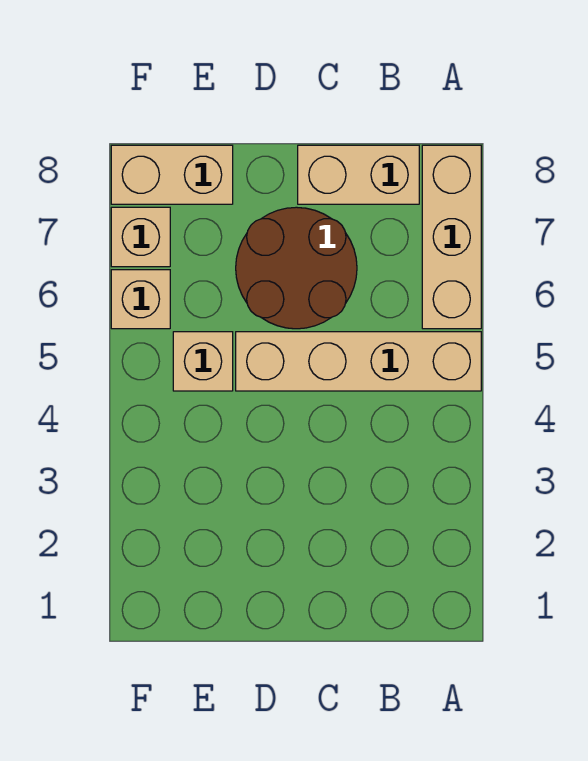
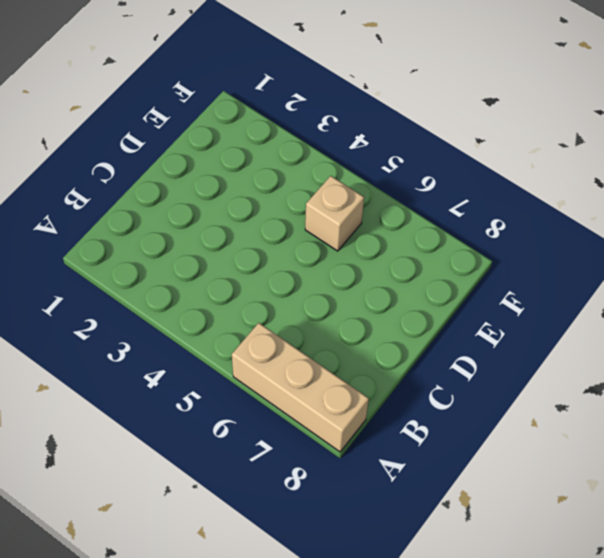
none -> tan 1x4 brick [236,332,481,391]
none -> tan 1x2 brick [298,145,419,204]

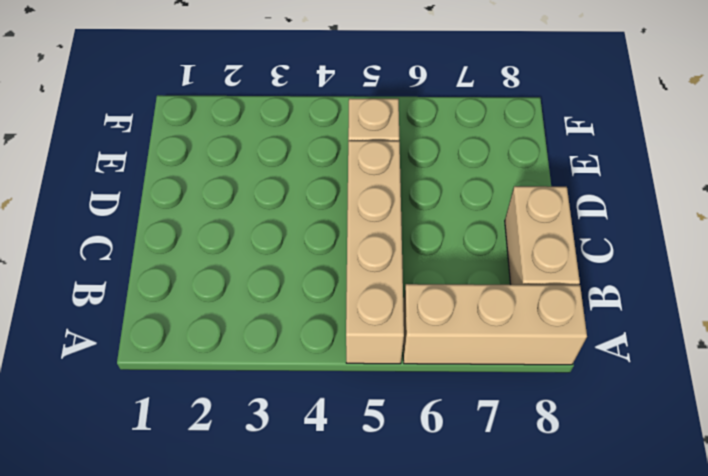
none -> brown 2x2 round brick [236,207,357,329]
none -> tan 1x2 brick [111,145,233,204]

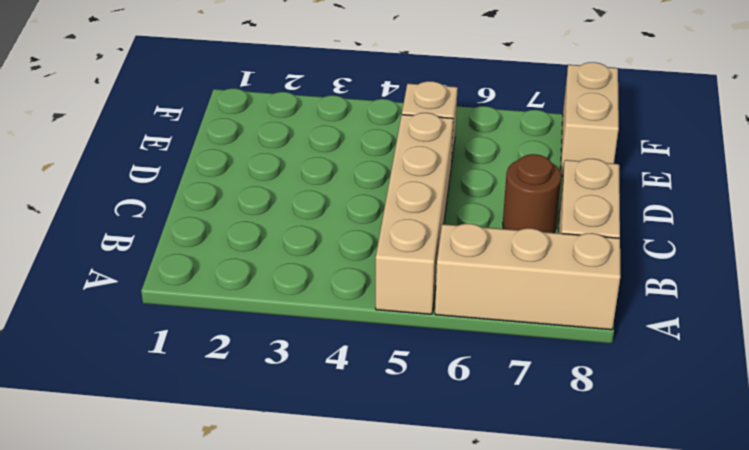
brown 1x1 round brick [503,154,561,233] -> brown 2x2 round brick [236,207,357,329]
none -> tan 1x1 brick [111,270,170,329]
none -> tan 1x1 brick [111,207,170,267]

